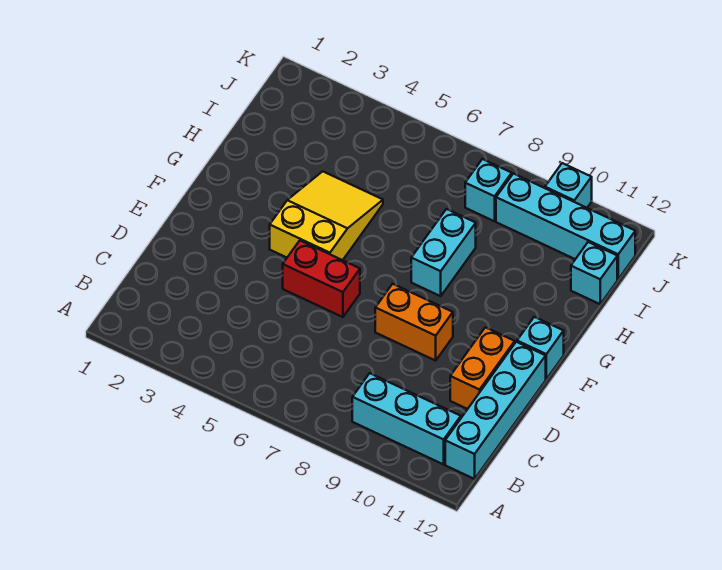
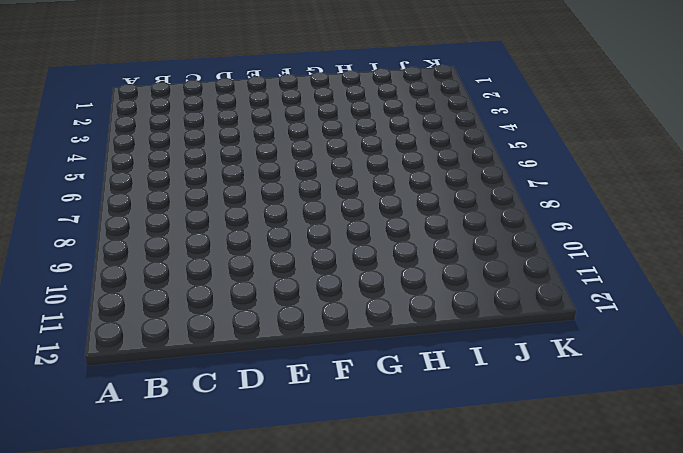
none -> cyan 1x3 brick [352,373,461,464]
none -> cyan 1x4 brick [445,342,546,479]
none -> orange 1x2 brick [450,327,515,409]

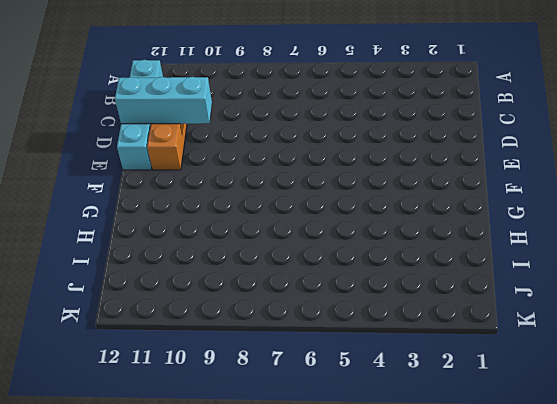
cyan 1x3 brick [115,77,212,124] -> cyan 1x3 brick moved to [352,373,461,464]
none -> red 1x2 brick [283,241,360,317]
none -> orange 1x2 brick [375,284,453,361]
none -> yellow 2x3 slope [270,171,383,260]

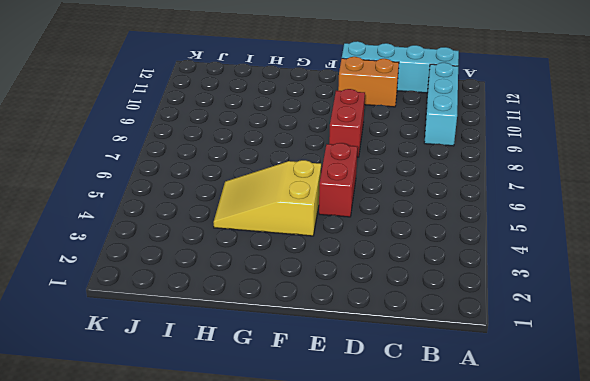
red 1x2 brick [329,89,365,157] -> orange 1x2 brick [375,284,453,361]
none -> cyan 1x1 brick [517,317,564,379]
none -> cyan 1x2 brick [411,209,476,296]
none -> cyan 1x1 brick [571,242,617,304]

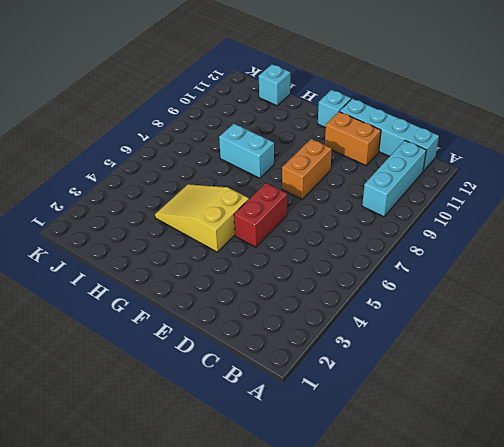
none -> cyan 1x1 brick [465,159,512,221]
none -> cyan 1x4 brick [496,174,635,279]
none -> cyan 1x1 brick [545,163,592,208]

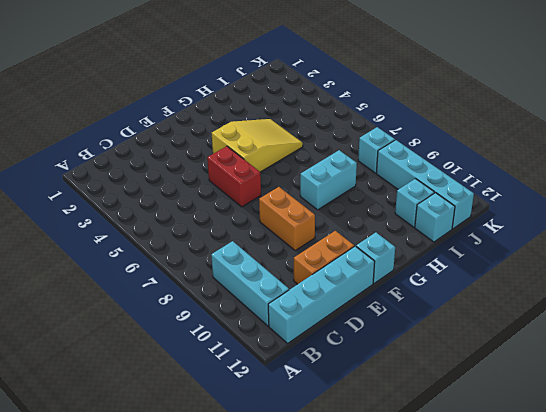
cyan 1x1 brick [395,179,434,227] -> cyan 1x1 brick moved to [545,163,592,208]

